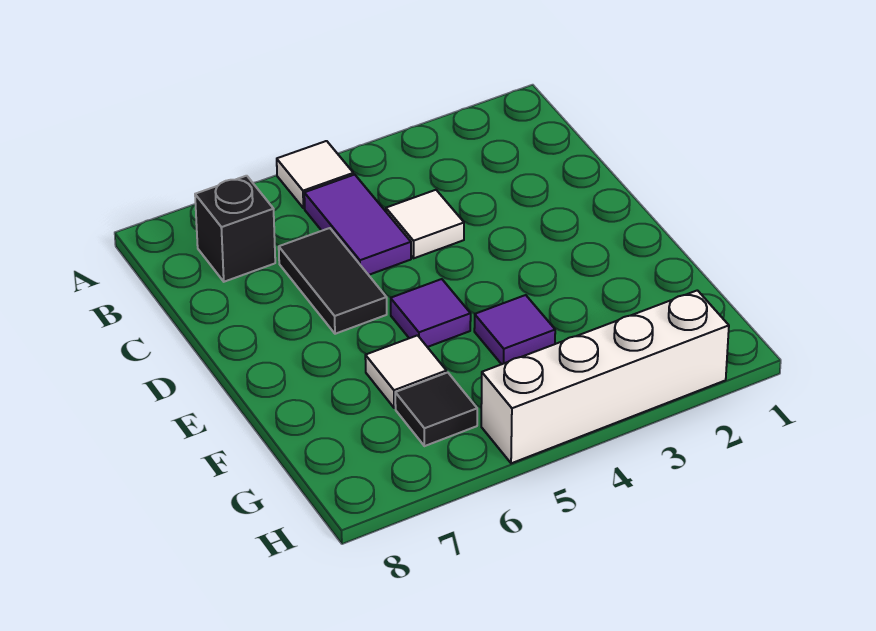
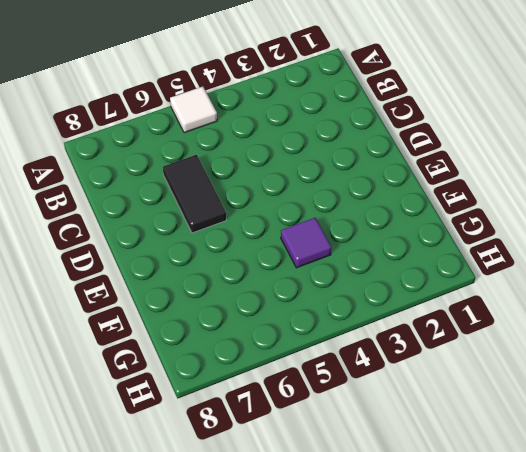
none -> purple 1x2 tile [304,175,411,275]
none -> black 1x1 brick [195,176,275,282]

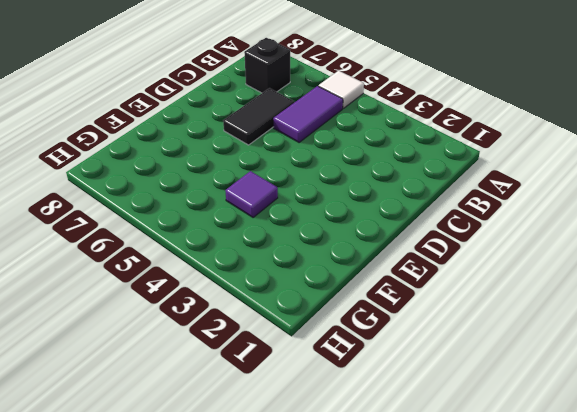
none -> white 1x1 tile [386,190,464,258]
none -> purple 1x1 tile [391,279,471,347]

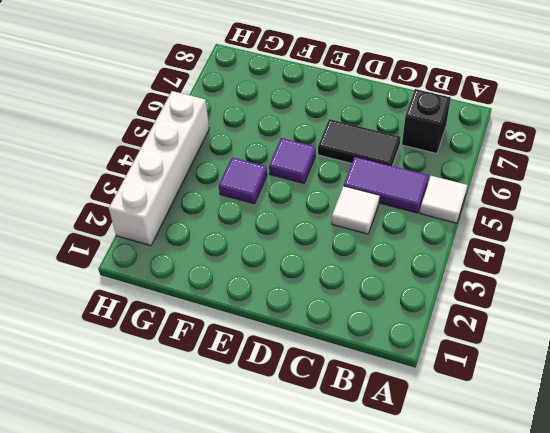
none -> white 1x1 tile [365,335,446,408]
none -> black 1x1 tile [395,373,477,446]

